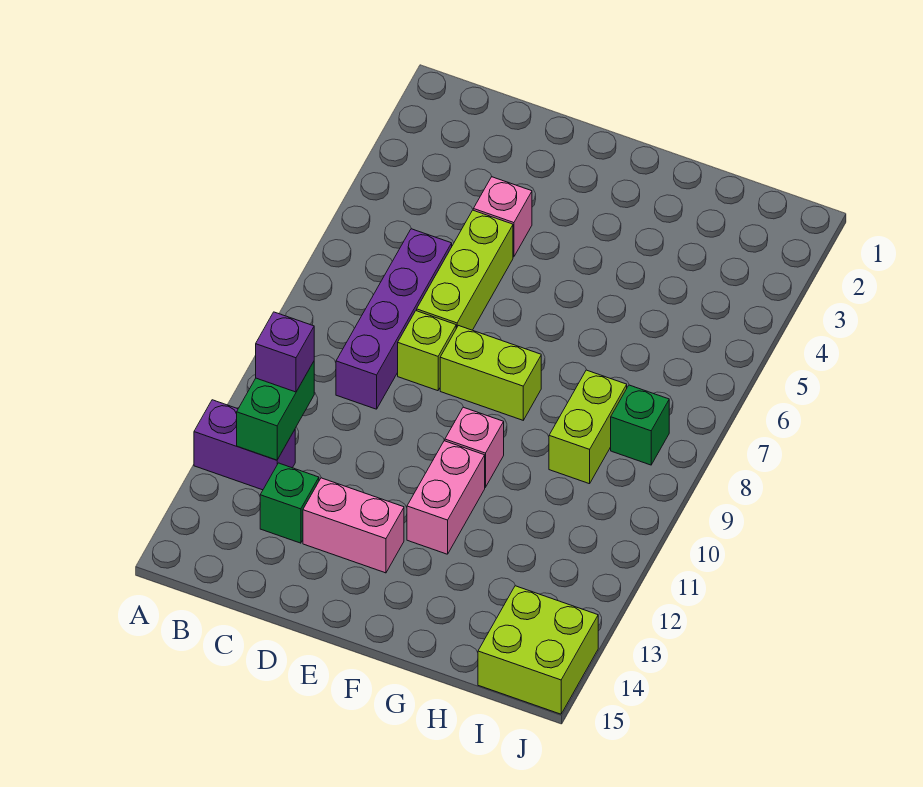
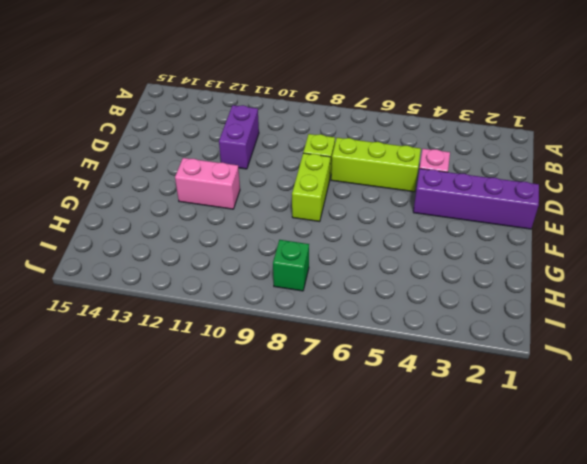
purple 1x2 brick [219,105,259,169] -> purple 1x2 brick moved to [194,400,295,490]
purple 1x4 brick [413,169,539,229] -> purple 1x4 brick moved to [336,229,452,409]
none -> green 1x1 brick [260,463,319,543]
none -> pink 1x2 brick [303,478,404,573]
none -> pink 1x1 brick [445,407,504,487]

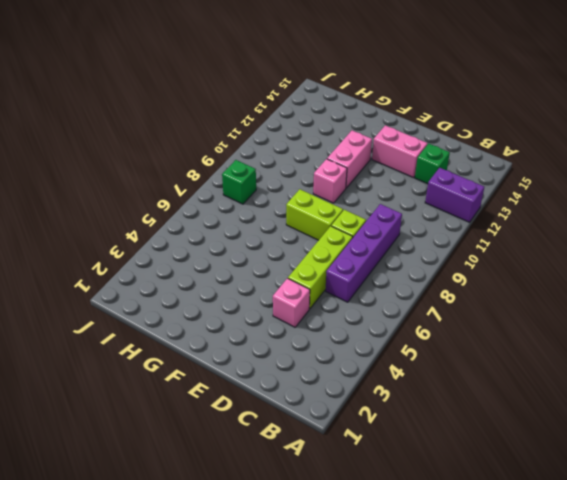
none -> lime 1x2 brick [549,370,627,484]
none -> lime 2x2 brick [478,586,598,714]
none -> green 1x2 brick [237,362,314,460]

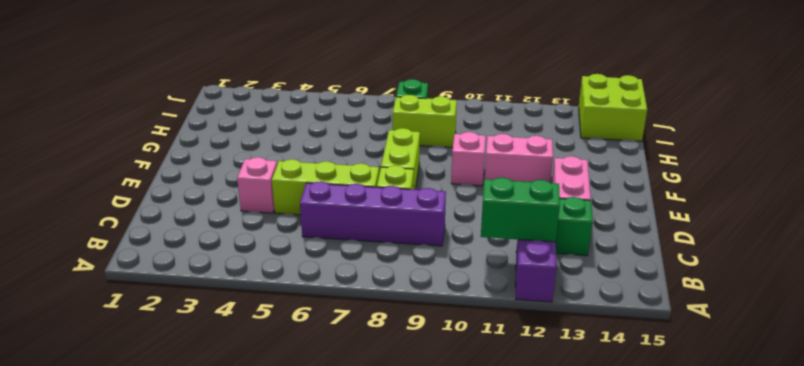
none -> purple 1x1 brick [256,312,314,392]

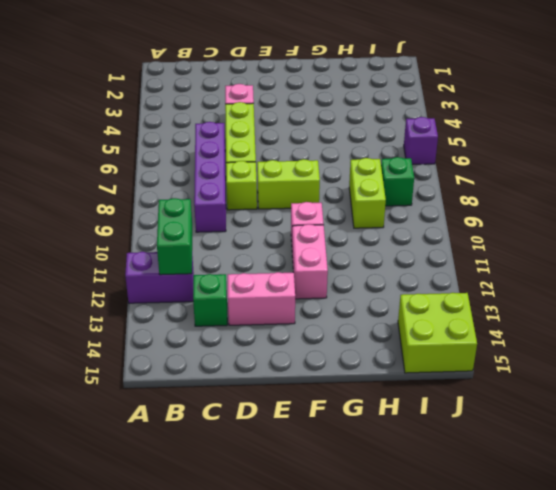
purple 1x1 brick [404,117,438,164] -> purple 1x1 brick moved to [256,312,314,392]

